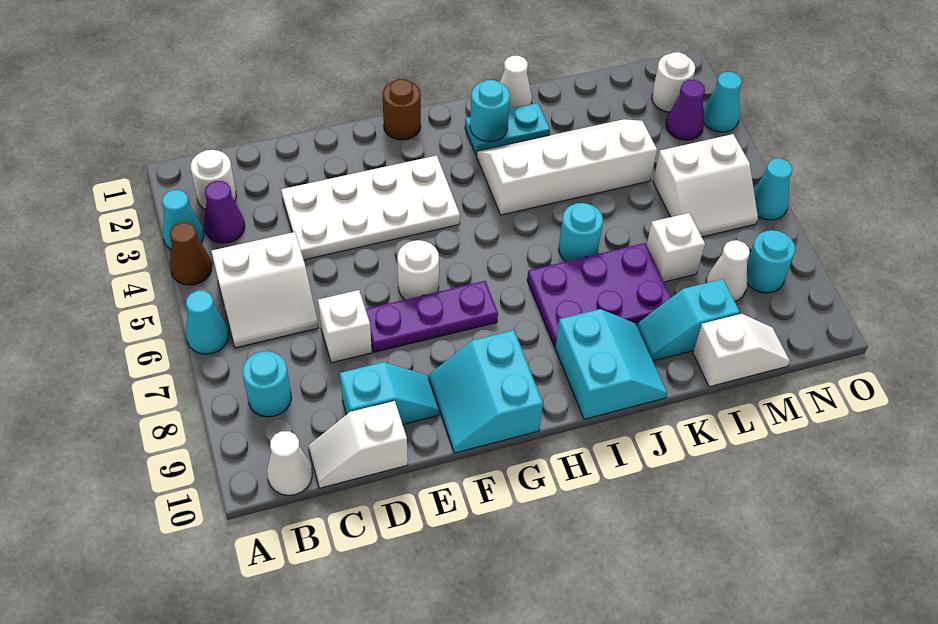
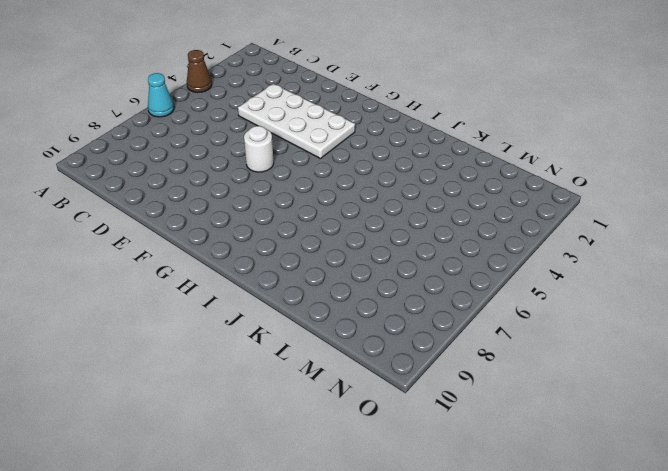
none -> cyan 1x1 cone [162,190,204,249]
none -> white 1x1 round brick [191,150,236,209]
none -> purple 1x1 cone [204,181,245,243]
none -> white 2x2 slope [212,232,319,348]

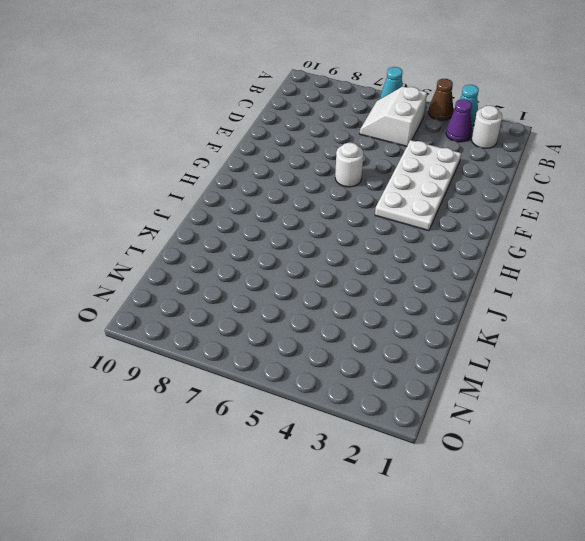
none -> cyan 1x1 round brick [242,351,291,417]
none -> white 1x1 cone [267,431,312,495]
none -> white 1x2 slope [308,401,408,488]
none -> white 1x1 brick [318,290,372,363]

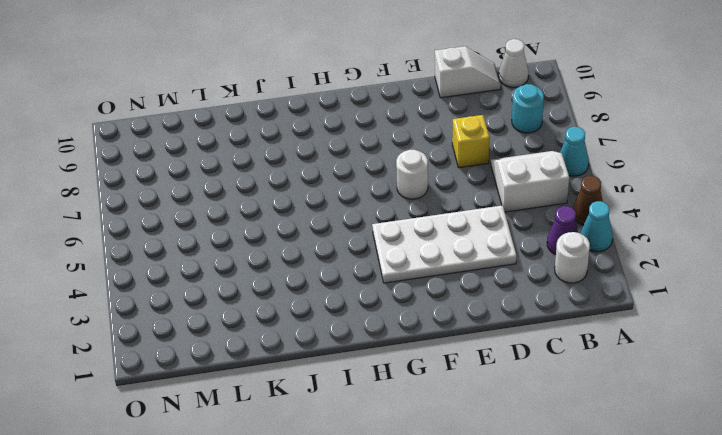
yellow 1x1 brick [452,115,490,168] -> white 1x1 brick [318,290,372,363]
none -> cyan 1x2 slope [340,362,439,424]
none -> purple 1x3 plate [366,281,498,352]
none -> cyan 2x2 slope [429,330,543,453]
none -> brown 1x1 round brick [382,79,421,140]

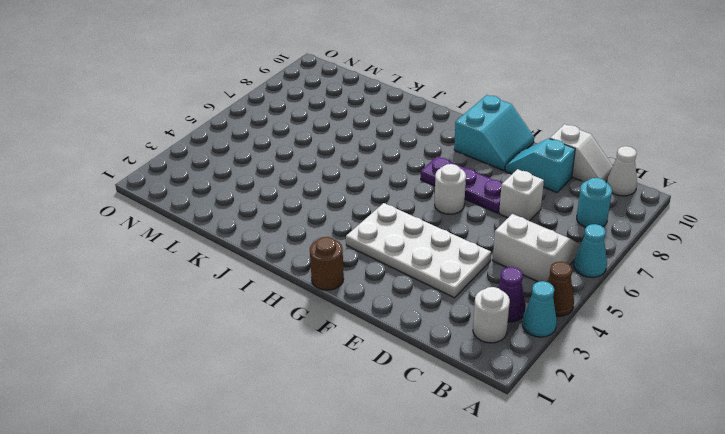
none -> cyan 1x2 plate [465,103,550,155]
none -> white 2x4 slope [477,119,657,215]
none -> purple 2x3 plate [527,243,671,346]
none -> cyan 2x2 slope [555,309,667,419]

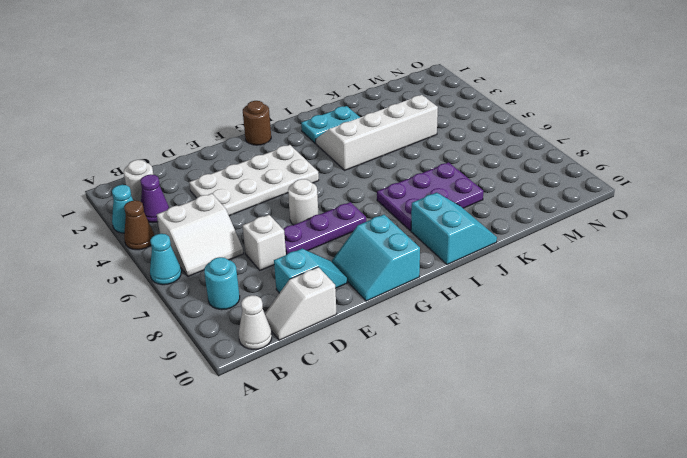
none -> white 1x1 cone [500,56,532,109]
none -> cyan 1x1 round brick [559,203,603,261]
none -> cyan 1x2 slope [637,279,740,361]
none -> white 1x1 brick [647,213,705,282]

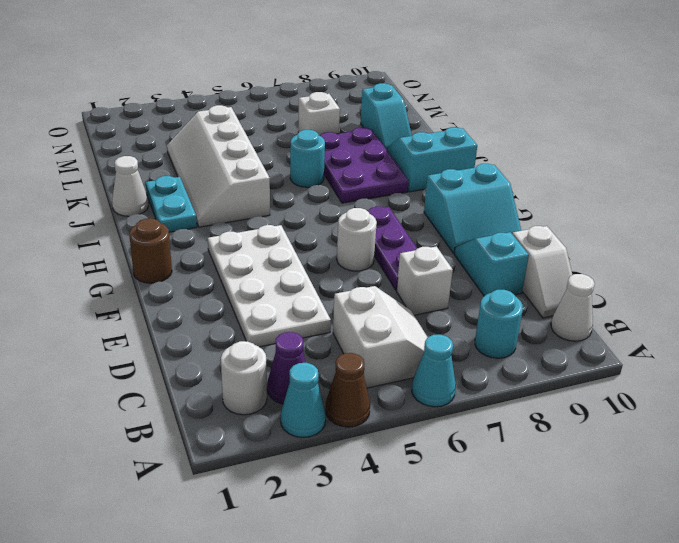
none -> white 1x2 slope [693,314,790,387]
none -> white 2x2 slope [653,134,758,237]
none -> white 1x1 cone [706,240,750,301]
none -> white 1x1 round brick [652,52,695,112]

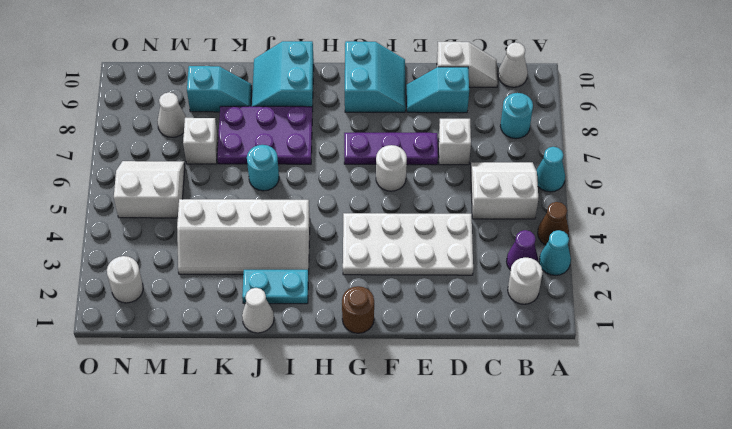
none -> white 1x2 slope [693,314,790,387]
none -> purple 1x1 cone [666,80,705,140]
none -> cyan 1x1 round brick [747,230,795,293]
none -> cyan 1x1 cone [703,72,742,132]

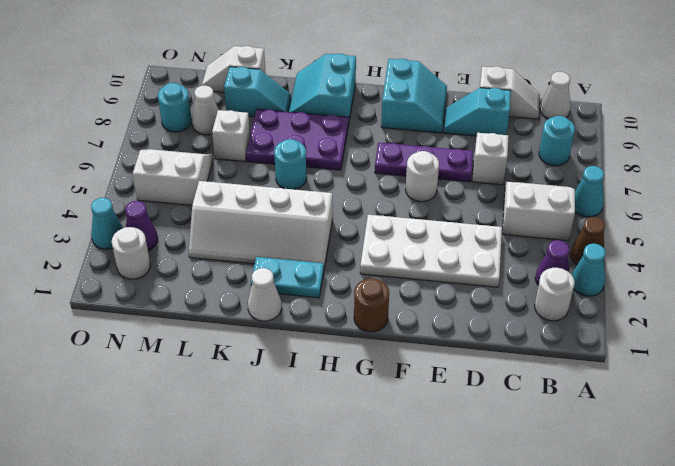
none -> cyan 1x1 cone [754,159,792,220]
none -> cyan 1x1 round brick [470,80,510,142]

